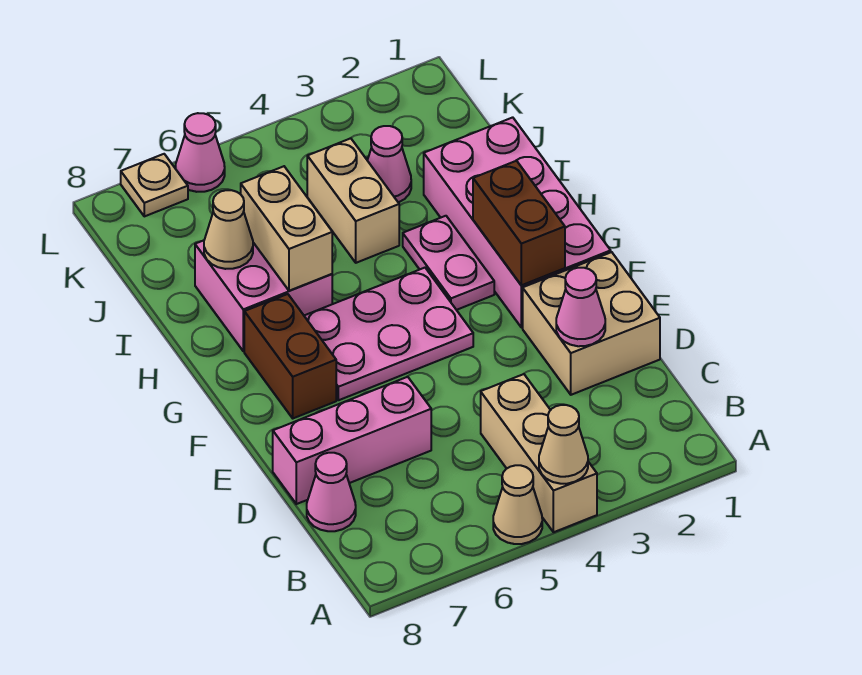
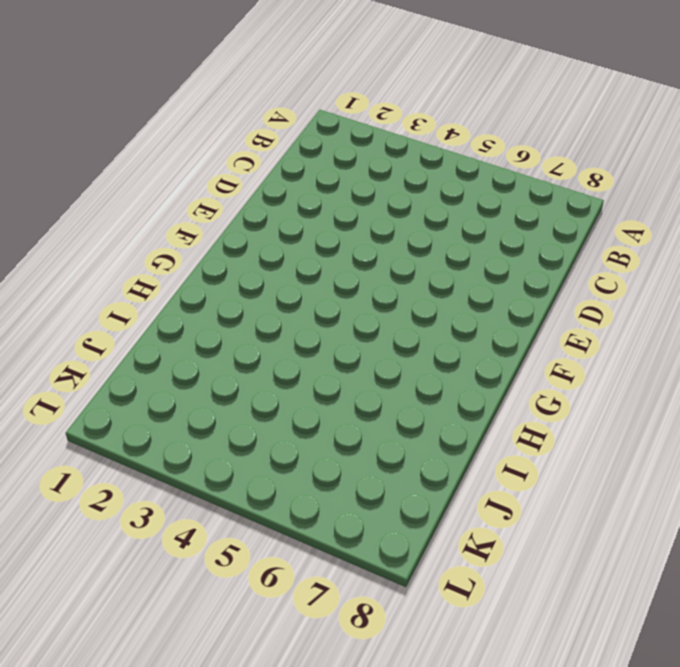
none -> tan 1x3 brick [481,374,597,532]
none -> tan 1x1 cone [493,465,542,544]
none -> pink 1x1 cone [307,453,356,531]

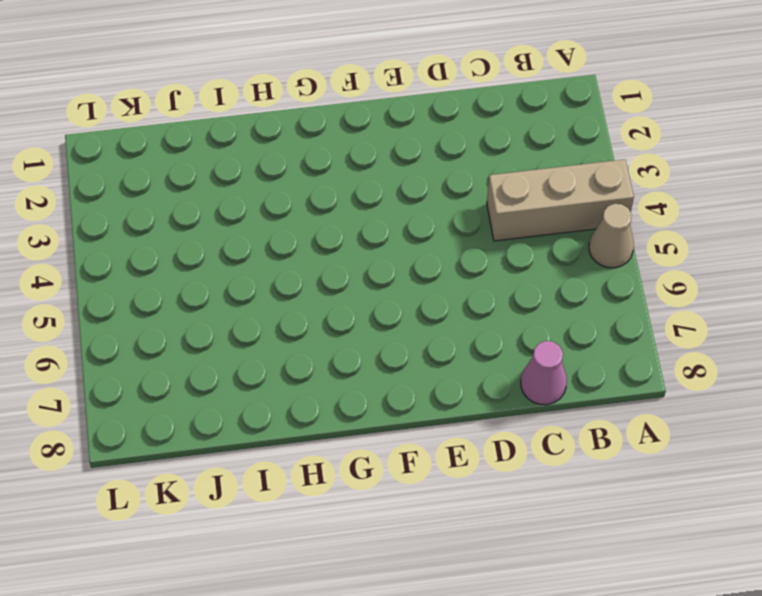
none -> tan 2x2 brick [523,252,660,395]
none -> pink 1x3 brick [273,377,431,504]
none -> pink 2x4 brick [424,117,611,328]

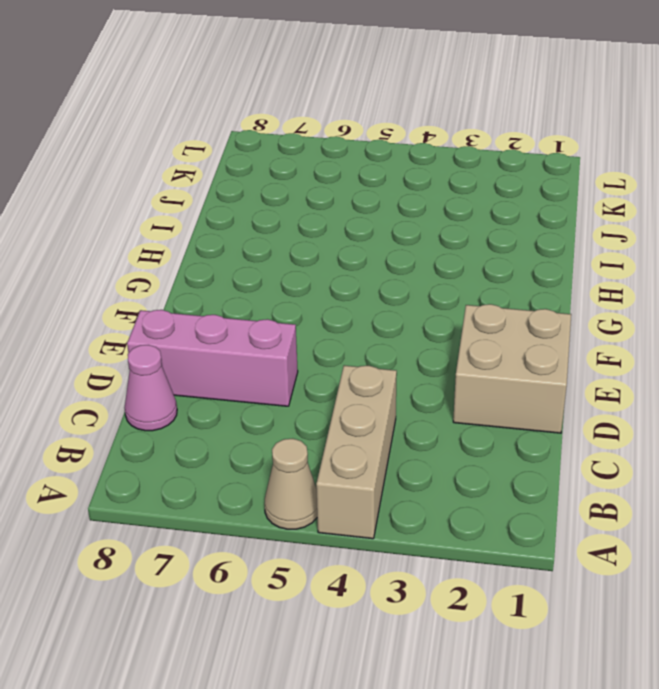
none -> pink 2x4 brick [424,117,611,328]
none -> pink 2x3 plate [304,268,473,400]
none -> brown 1x2 brick [244,294,336,418]

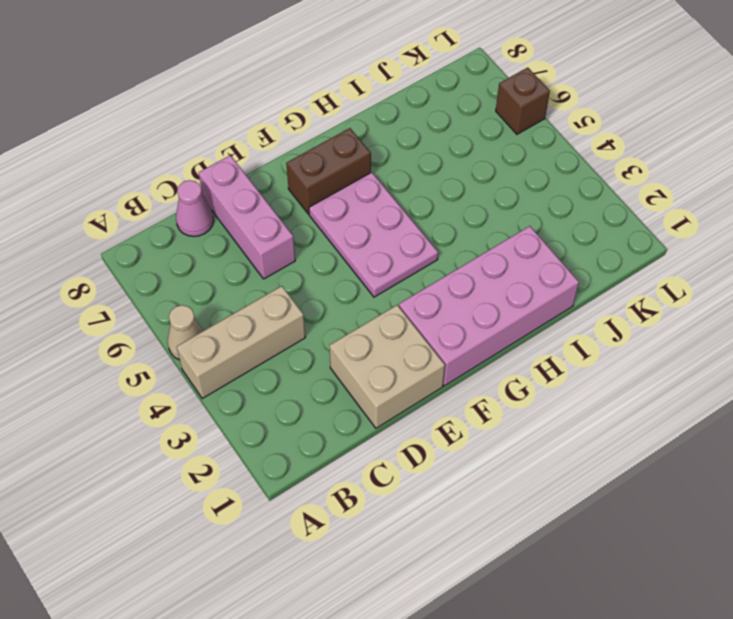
brown 1x1 brick [496,68,550,134] -> pink 1x1 cone [176,113,225,192]
none -> pink 1x2 plate [403,216,494,310]
none -> pink 2x2 brick [195,240,332,351]
none -> tan 1x2 brick [307,138,399,263]

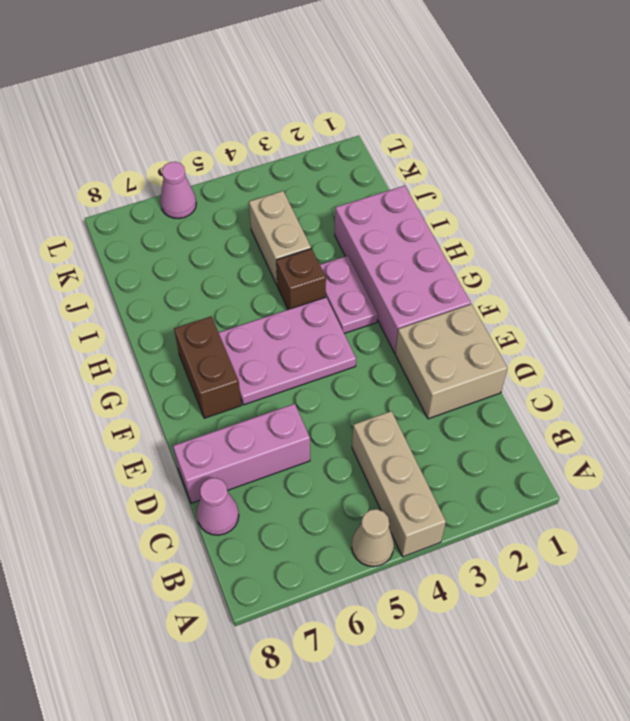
brown 1x1 brick [276,249,326,310] -> none
none -> pink 2x2 brick [195,240,332,351]
none -> pink 1x1 cone [367,126,411,203]
none -> tan 1x1 plate [121,154,188,216]

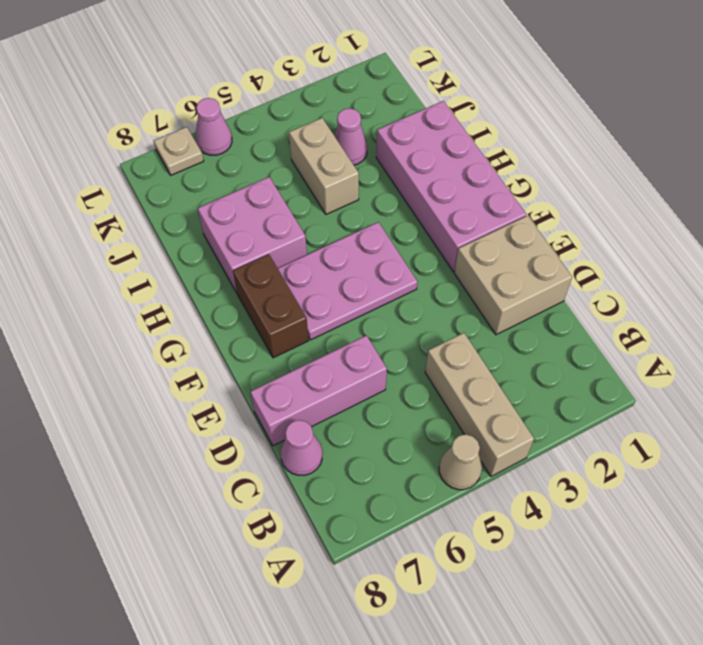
none -> pink 1x2 plate [403,216,494,310]
none -> tan 1x1 cone [539,405,588,484]
none -> pink 1x1 cone [556,268,605,346]

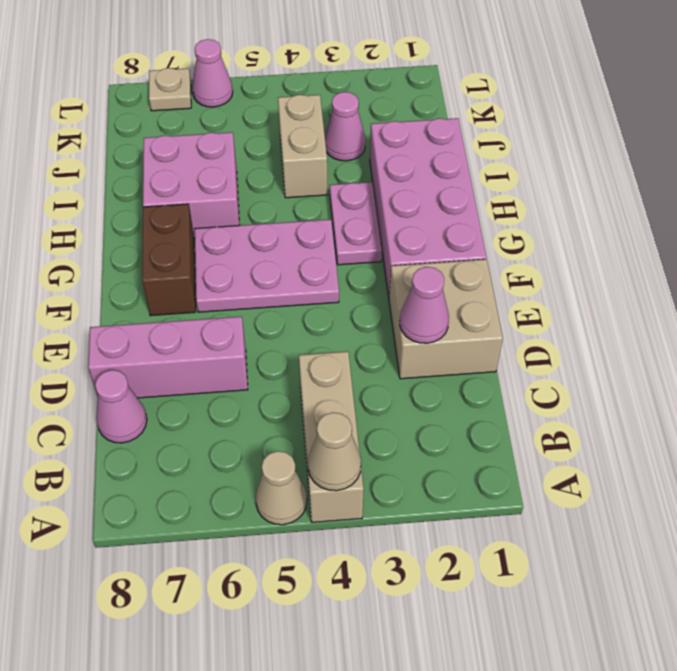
none -> brown 1x2 brick [473,161,565,285]
none -> tan 1x2 brick [241,166,332,291]
none -> tan 1x1 cone [204,190,253,269]

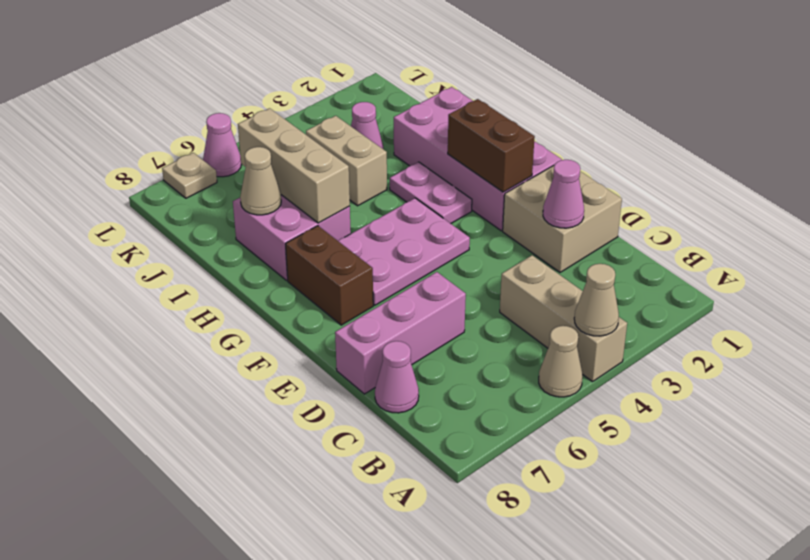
tan 1x3 brick [238,108,350,223] -> tan 1x2 brick [241,166,332,291]

